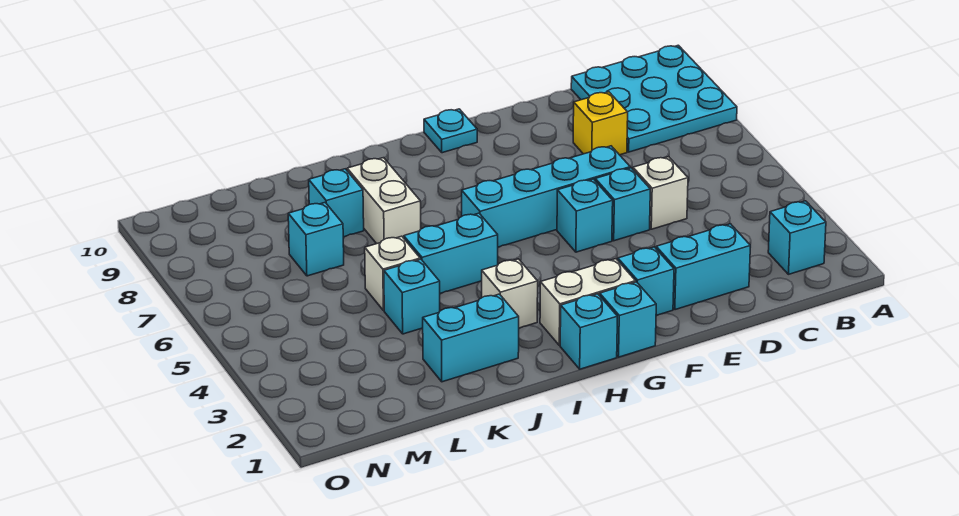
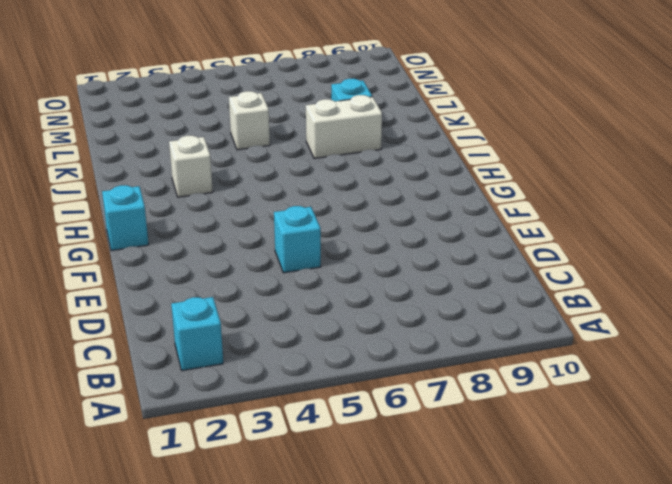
none -> cyan 3x3 plate [571,45,737,152]
none -> cyan 1x2 brick [656,224,750,310]
none -> white 1x1 brick [633,157,688,229]

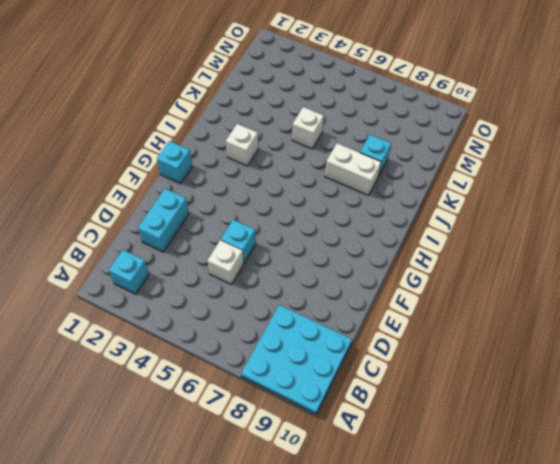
none -> yellow 1x1 brick [573,92,628,155]
none -> cyan 1x4 brick [462,146,630,247]
none -> cyan 1x1 brick [618,247,674,315]

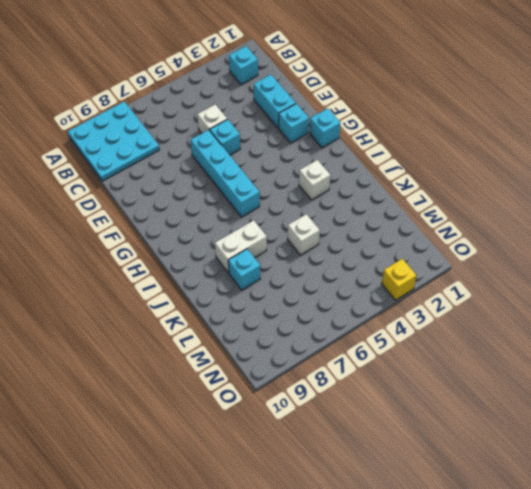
yellow 1x1 brick [382,259,416,300] -> yellow 1x1 brick moved to [573,92,628,155]
none -> cyan 1x1 brick [557,179,613,252]
none -> white 1x2 brick [540,259,636,345]
none -> cyan 1x1 plate [424,109,477,153]

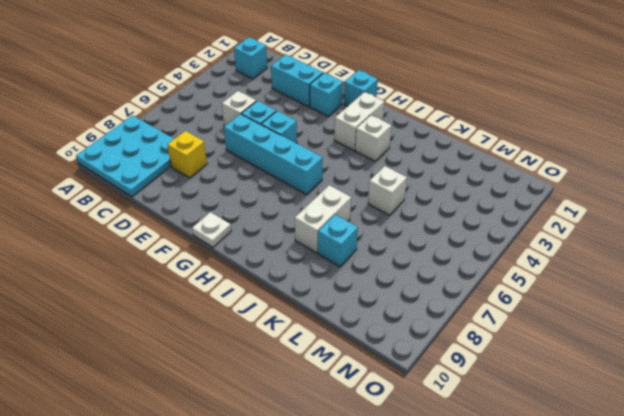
white 1x1 plate [192,212,231,247] -> cyan 1x1 plate [424,109,477,153]
white 1x2 brick [334,92,384,150] -> white 1x2 brick turned to [540,259,636,345]
none -> cyan 1x1 brick [560,294,617,369]
none -> cyan 1x2 brick [404,213,498,293]
none -> cyan 1x2 brick [423,294,519,382]

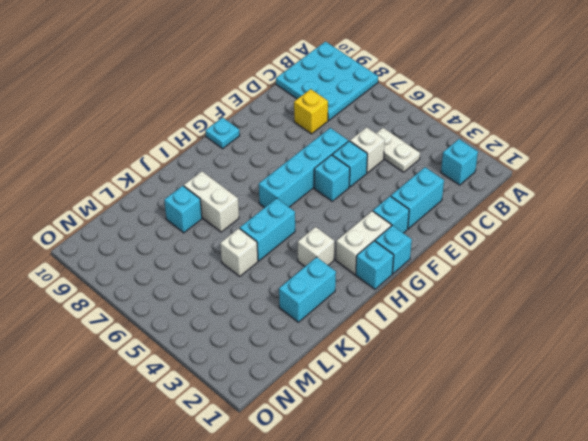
white 1x2 plate [376,128,420,172] -> none
none -> cyan 1x1 brick [384,259,440,334]
none -> cyan 1x1 brick [288,203,344,276]

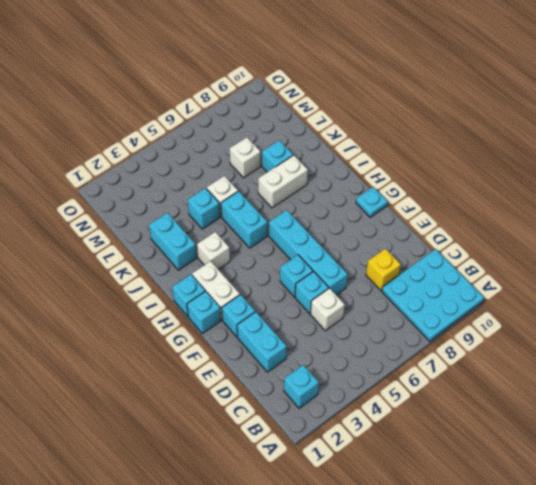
white 1x1 brick [230,137,261,178] -> cyan 1x1 brick [288,203,344,276]

